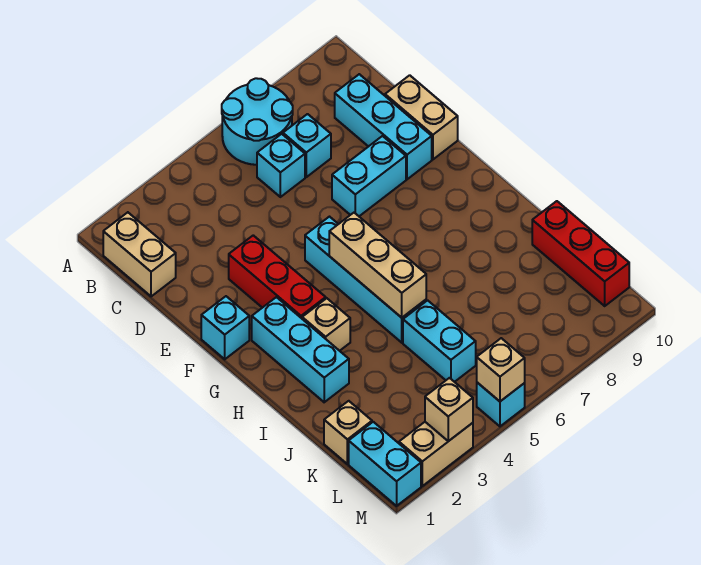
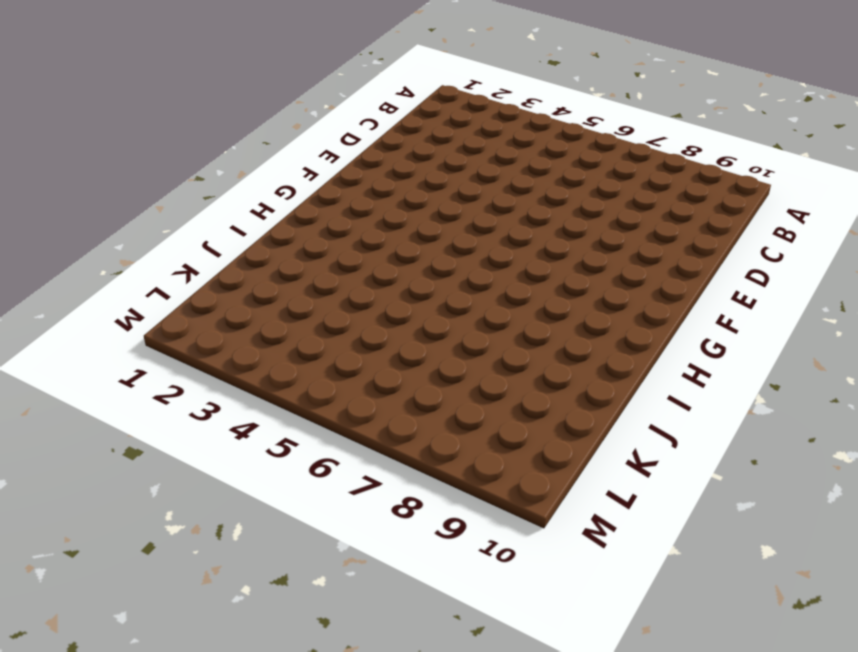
none -> cyan 2x2 round brick [222,78,293,165]
none -> tan 1x2 brick [103,212,176,296]
none -> cyan 1x1 brick [257,134,305,197]

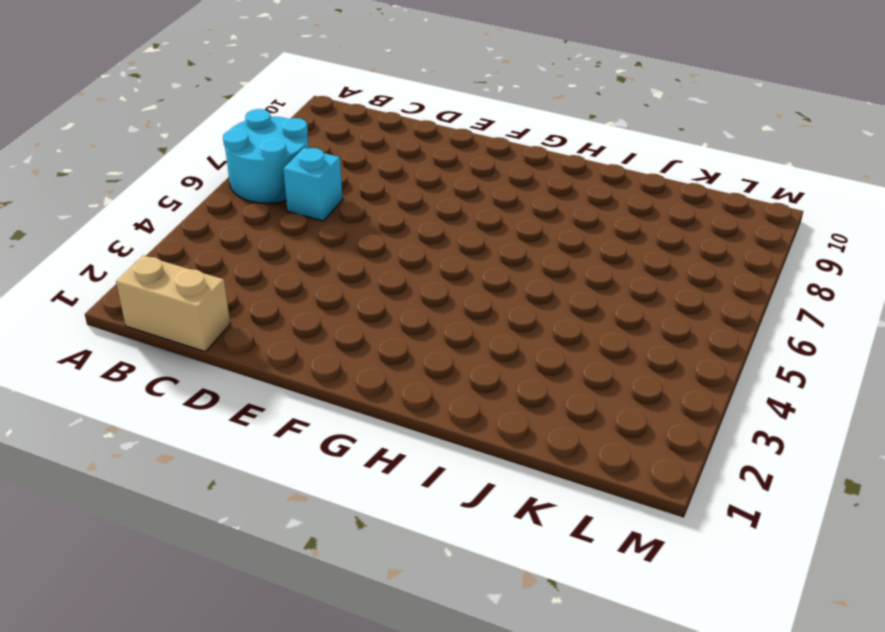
none -> cyan 1x1 brick [283,114,331,177]
none -> cyan 1x3 brick [335,74,432,179]
none -> tan 1x2 brick [385,75,458,159]

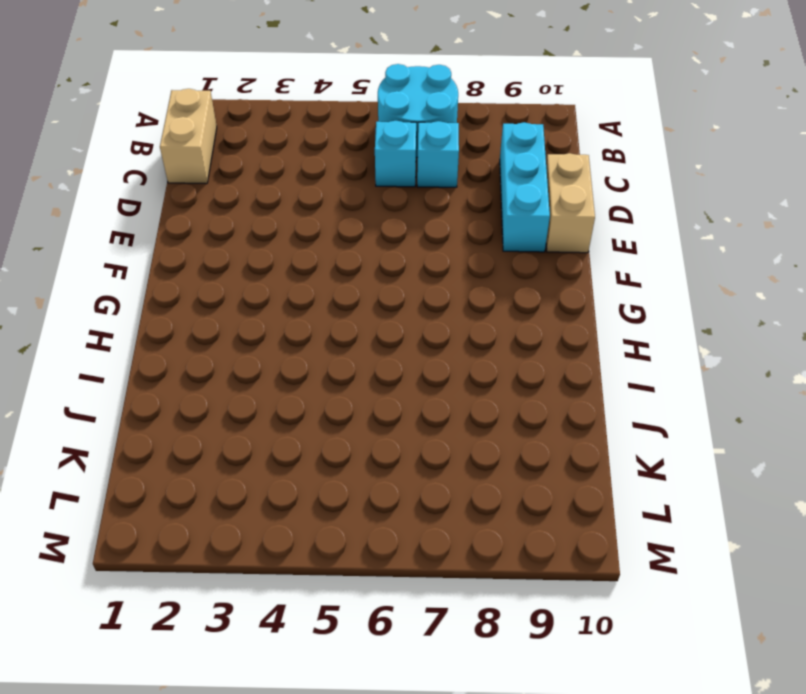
none -> red 1x3 brick [229,235,326,318]
none -> cyan 1x2 brick [332,136,406,216]
none -> cyan 1x1 brick [201,296,249,359]

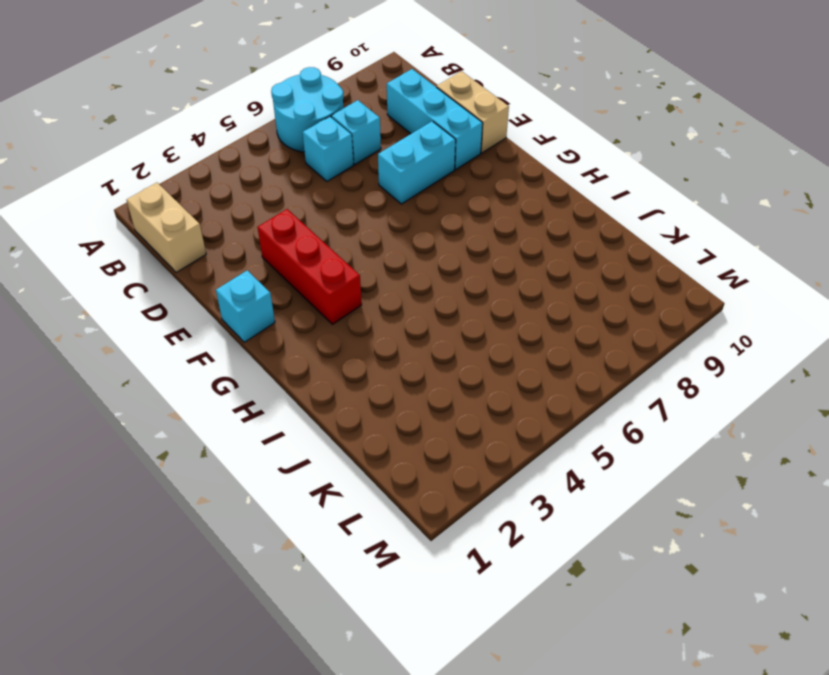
none -> cyan 1x4 brick [305,217,426,343]
none -> cyan 1x3 brick [252,297,349,402]
none -> tan 1x1 brick [302,298,350,351]

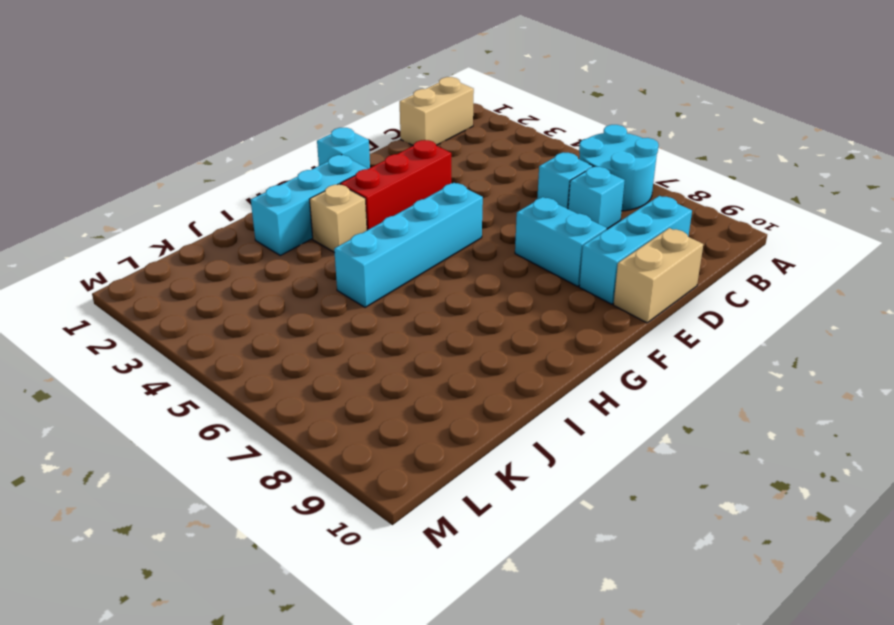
none -> cyan 1x2 brick [403,300,476,382]
none -> red 1x3 brick [532,201,629,306]
none -> tan 1x1 brick [324,401,372,464]

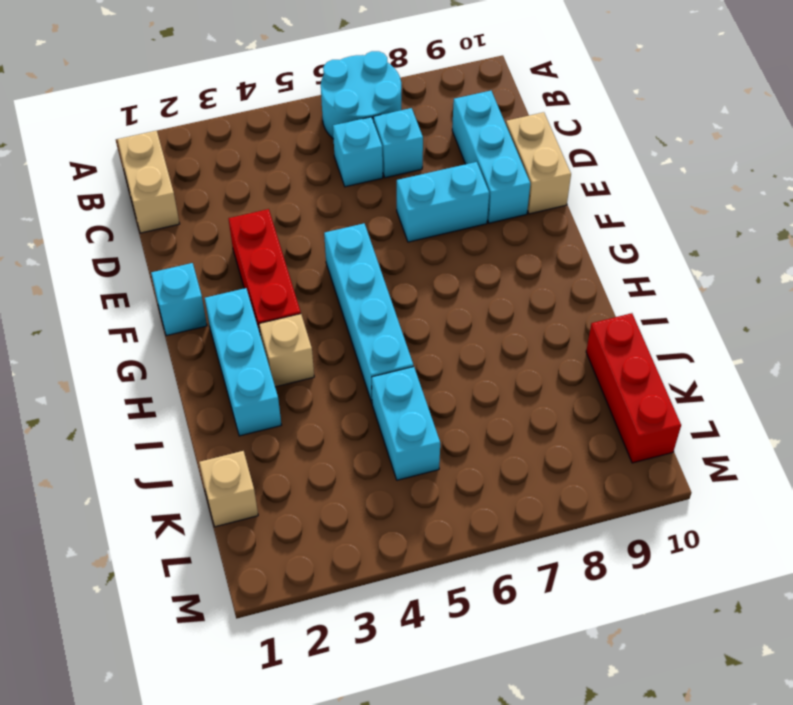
none -> cyan 1x2 brick [349,422,421,506]
none -> tan 1x2 brick [399,422,473,486]
none -> cyan 1x1 brick [477,383,525,426]

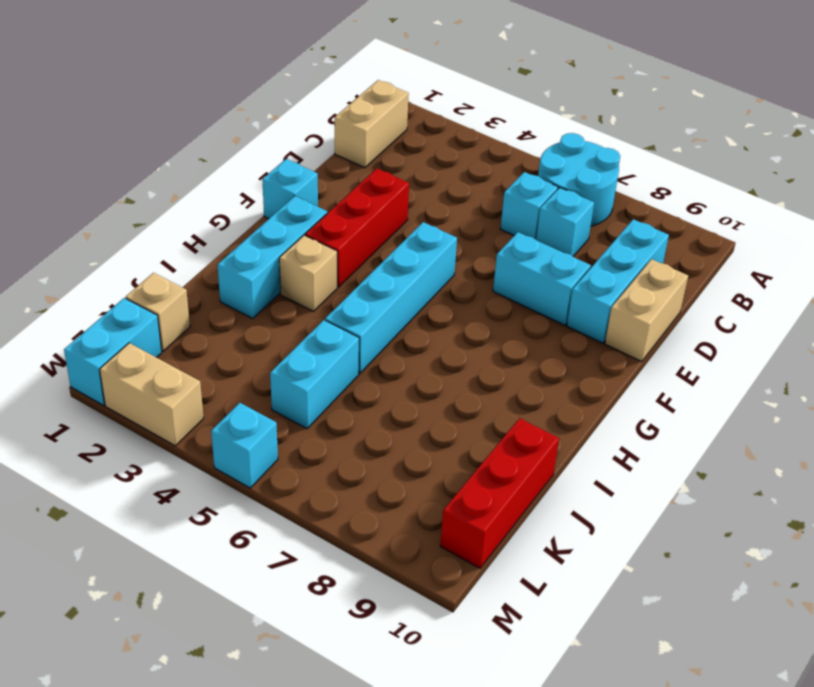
none -> tan 1x3 brick [329,213,426,318]
none -> tan 1x1 brick [425,378,473,441]
none -> tan 1x1 brick [477,338,525,401]

